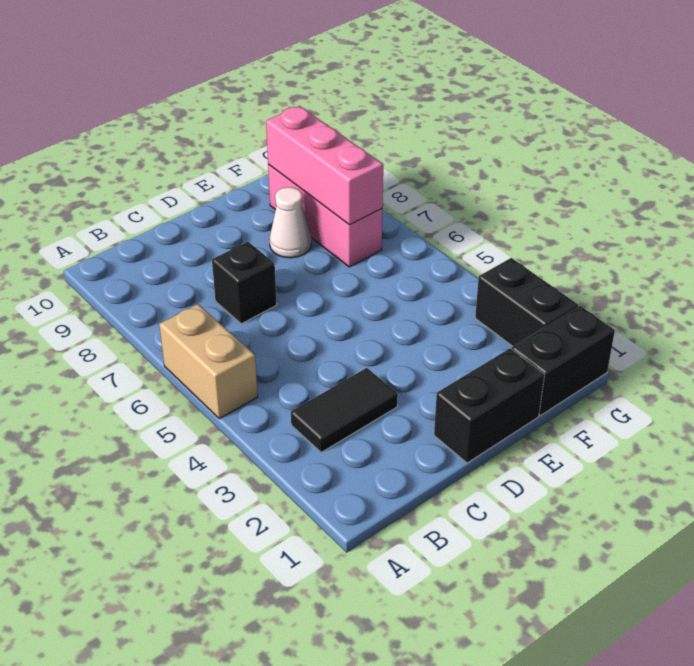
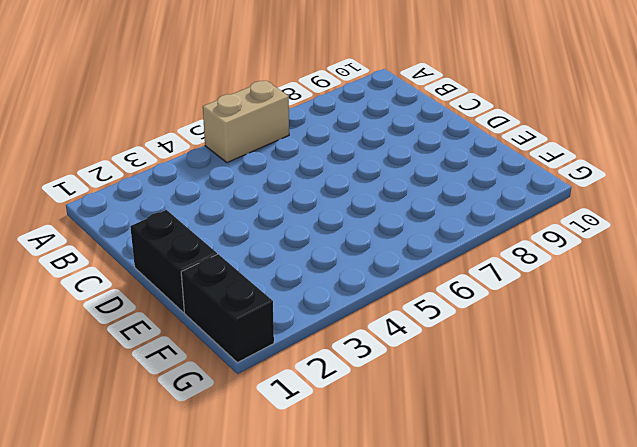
none -> black 1x2 tile [291,368,398,452]
none -> black 1x1 brick [212,242,277,324]

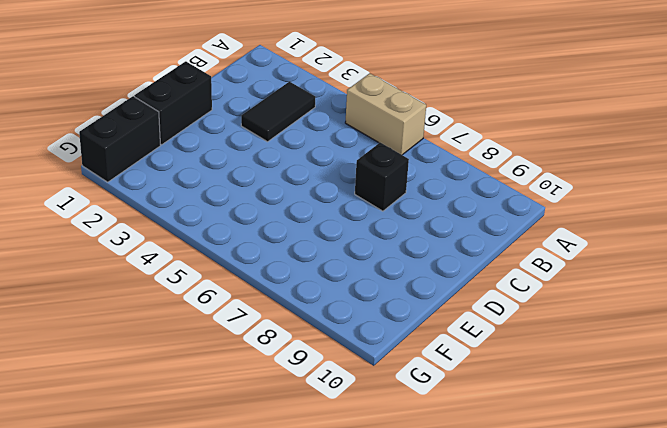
none -> white 1x1 cone [269,187,311,258]
none -> pink 1x3 brick [268,164,382,267]

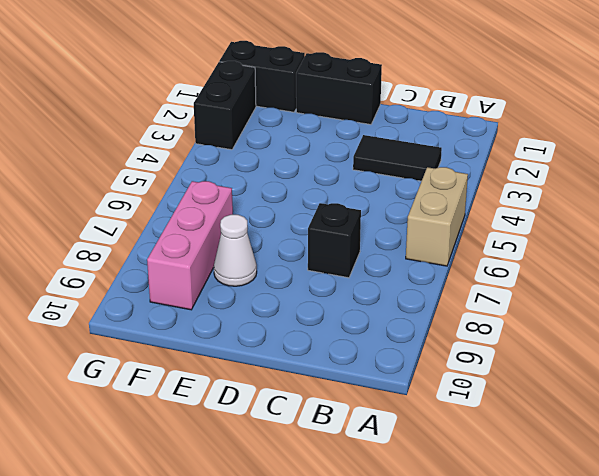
none -> pink 1x3 brick [266,106,383,225]

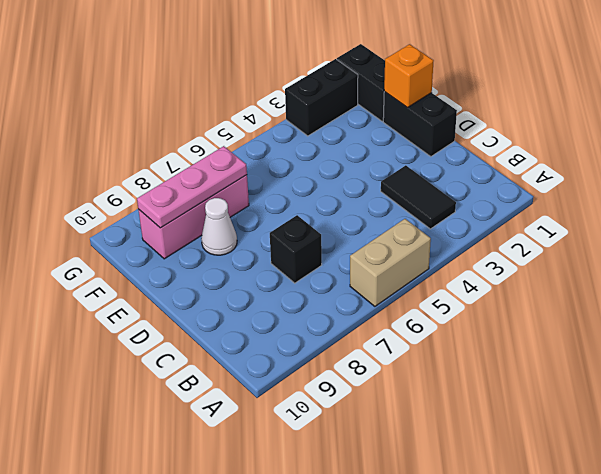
orange 1x1 brick [384,44,433,108] -> none
pink 1x3 plate [137,146,247,228] -> pink 1x3 brick [266,106,383,225]

